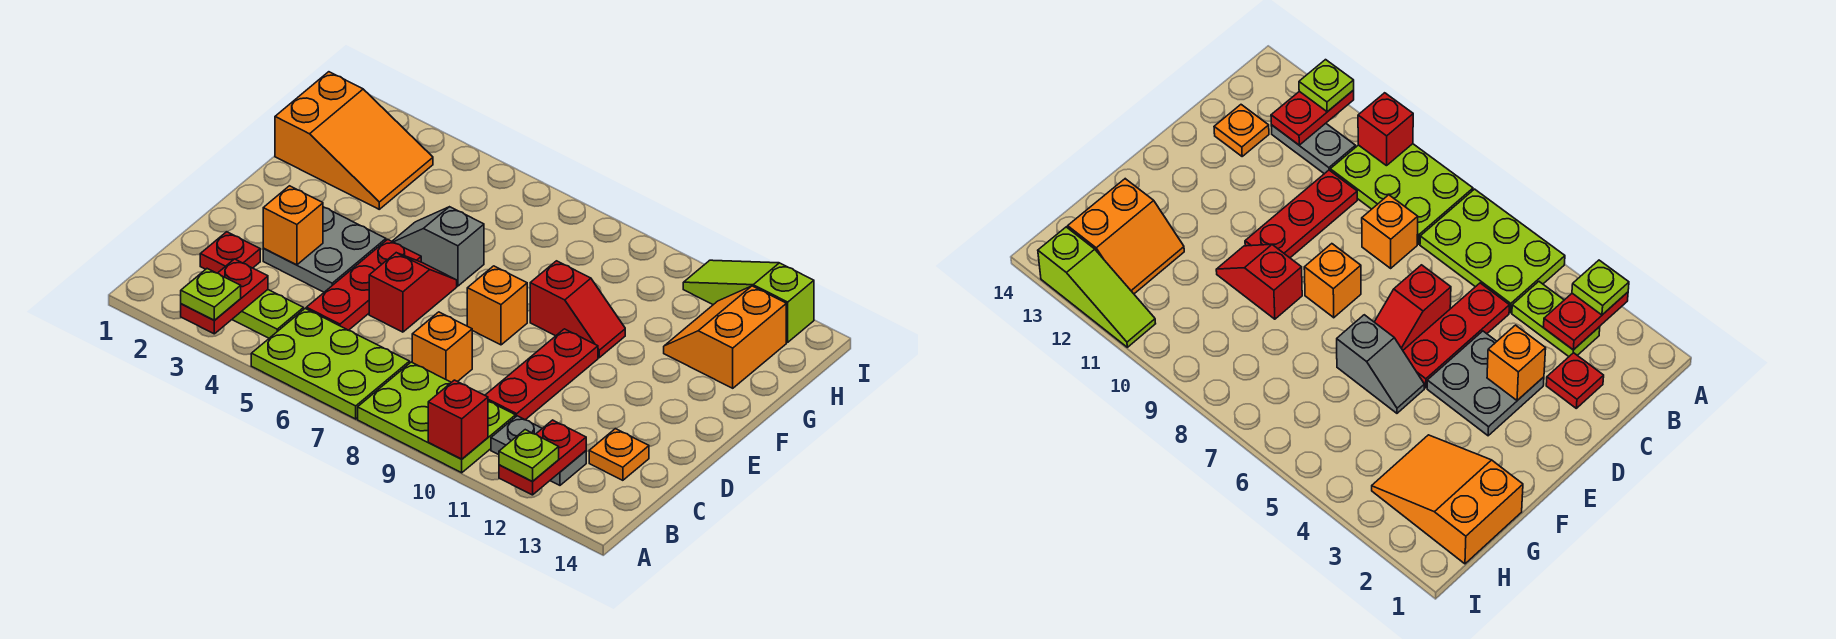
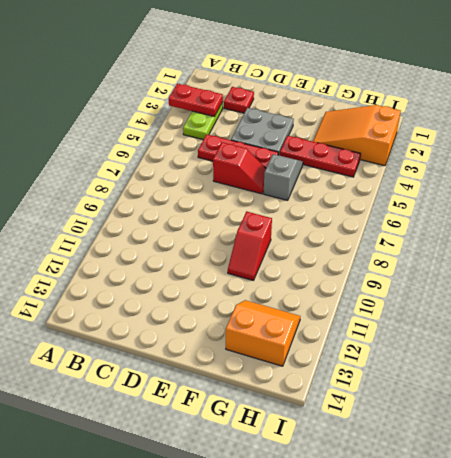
red 1x3 plate [280,136,361,177] -> red 1x3 plate moved to [485,329,598,420]
orange 2x3 slope [313,105,401,166] -> orange 2x3 slope turned to [275,72,433,209]
none -> lime 2x3 plate [251,308,409,419]
none -> lime 2x3 plate [358,362,515,473]
none -> grey 1x2 plate [491,416,586,485]

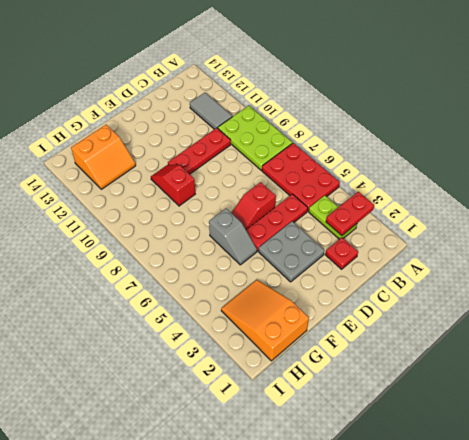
red 2x3 plate [262,143,340,211] -> lime 2x3 plate [251,308,409,419]
grey 1x2 tile [190,93,232,129] -> grey 1x2 plate [491,416,586,485]
none -> orange 1x1 brick [412,312,472,382]
none -> orange 1x1 plate [589,429,649,480]
none -> orange 1x1 brick [467,266,527,345]

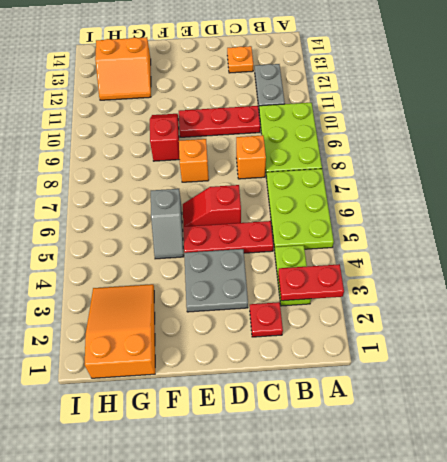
none -> lime 1x3 slope [683,260,814,342]
none -> red 1x1 brick [428,380,488,459]
none -> red 1x2 plate [499,420,586,495]

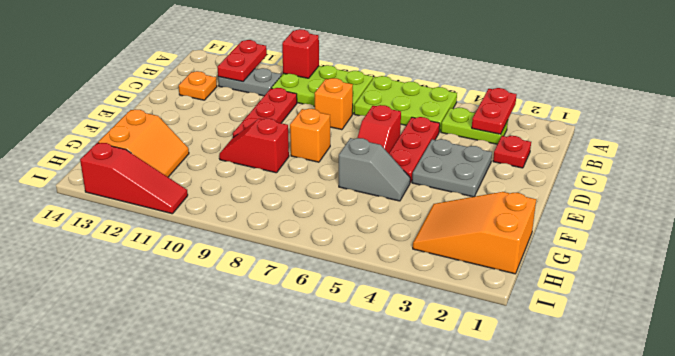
red 1x3 slope [80,143,188,214] -> lime 1x3 slope [683,260,814,342]
none -> orange 1x1 brick [263,186,323,265]
none -> lime 1x1 plate [181,269,241,320]
none -> lime 1x1 plate [499,430,559,482]

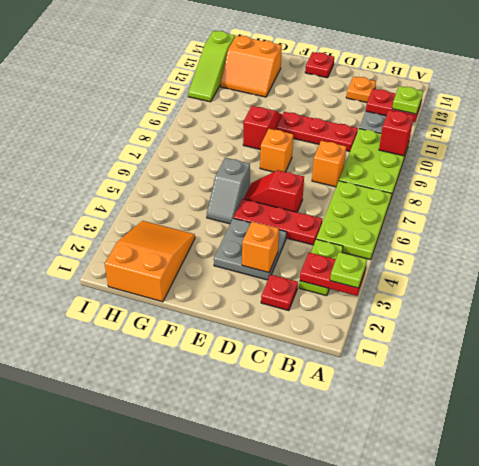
red 1x1 plate [305,52,334,78] -> none

